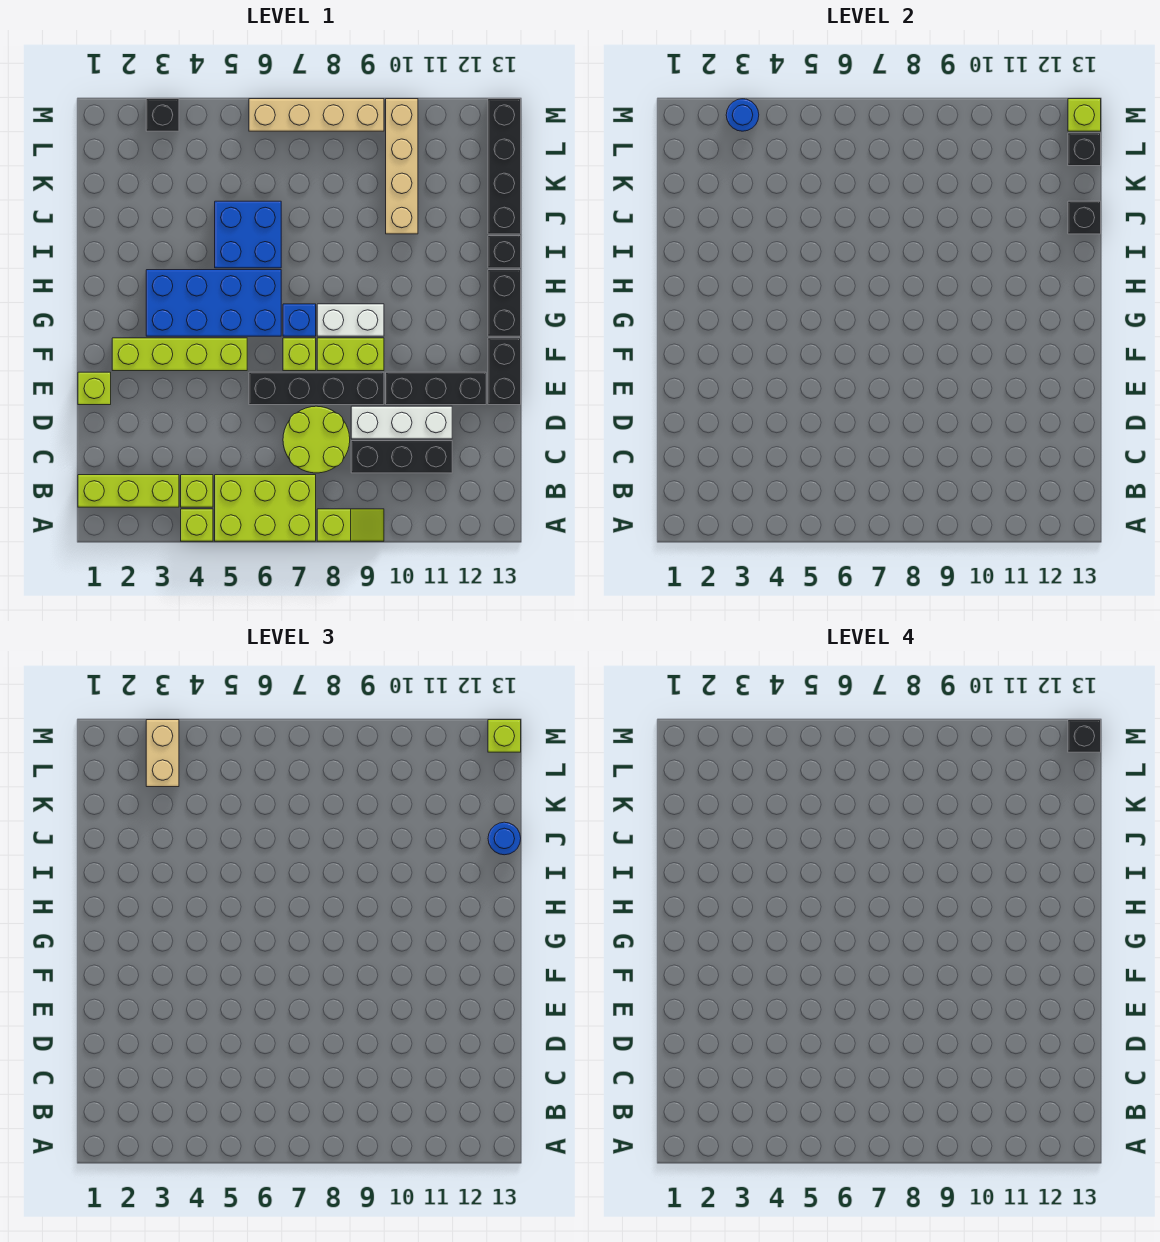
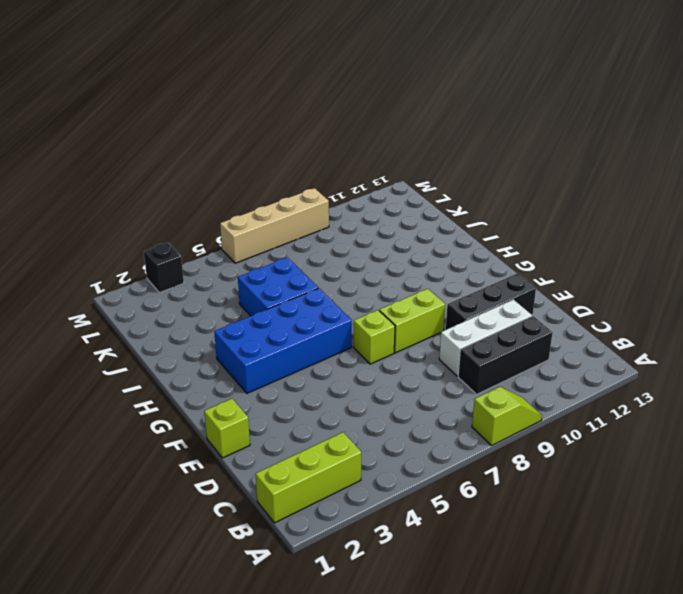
none -> lime 1x1 brick [181,509,213,541]
none -> lime 2x3 brick [215,475,316,541]
none -> lime 1x1 brick [181,475,213,507]
none -> lime 2x2 round brick [283,406,350,473]

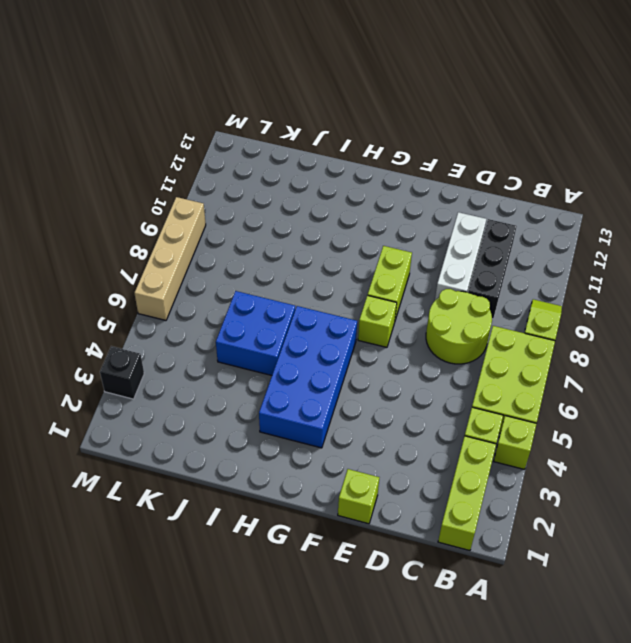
none -> black 1x4 brick [249,372,384,405]
none -> black 1x3 brick [386,372,486,405]
none -> black 1x2 brick [488,338,521,405]
none -> lime 1x4 brick [112,338,247,371]

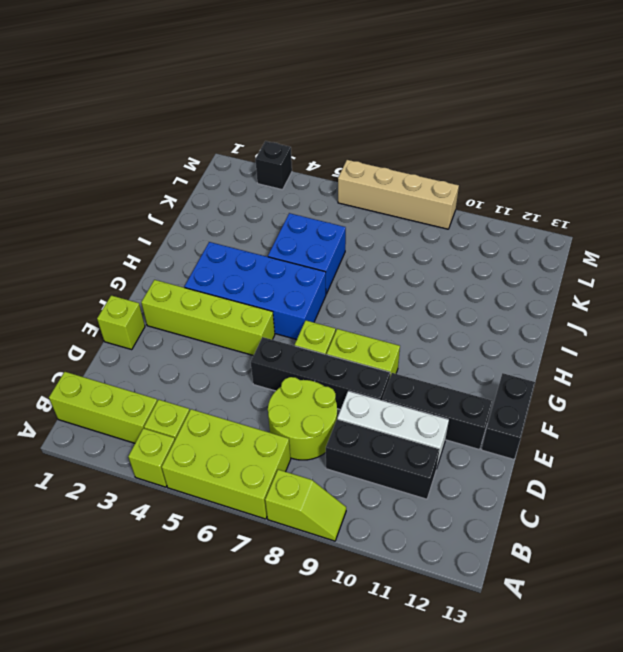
none -> blue 1x1 brick [283,304,316,336]
none -> white 1x2 brick [317,304,384,336]
none -> black 1x2 brick [488,270,521,336]
none -> black 1x1 brick [488,236,521,268]

